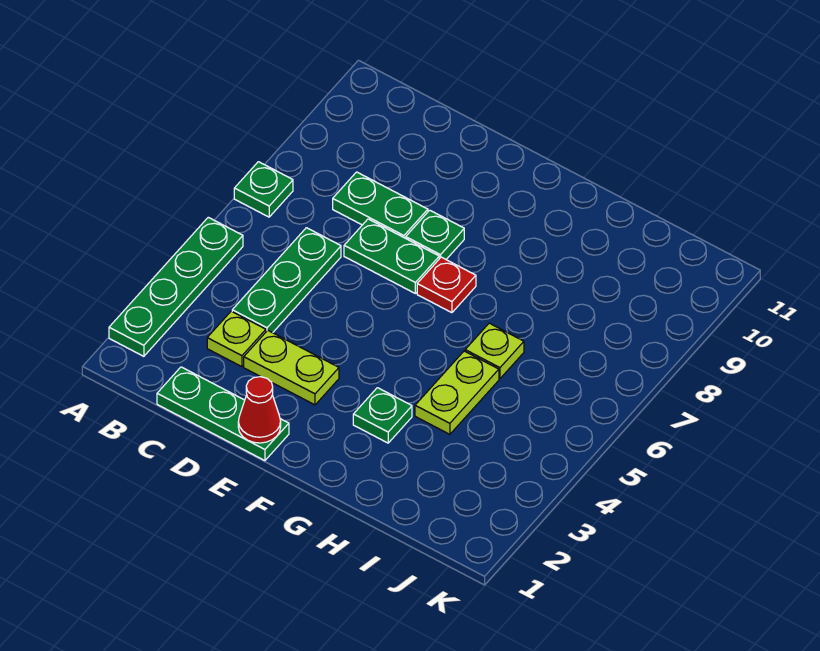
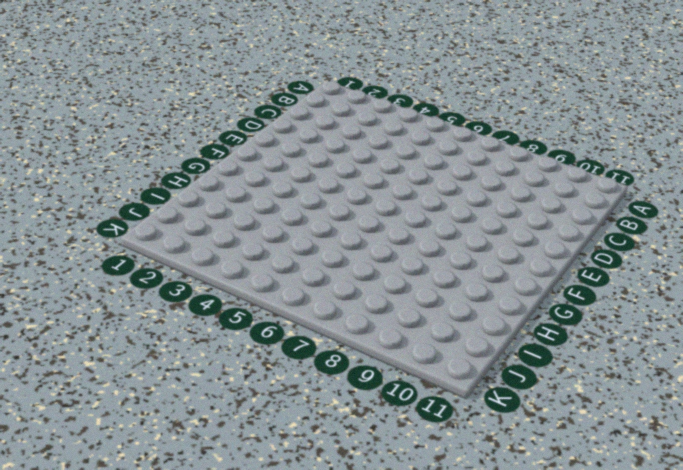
none -> green 1x4 plate [109,217,243,356]
none -> green 1x1 plate [234,162,293,217]
none -> green 1x3 plate [157,367,289,461]

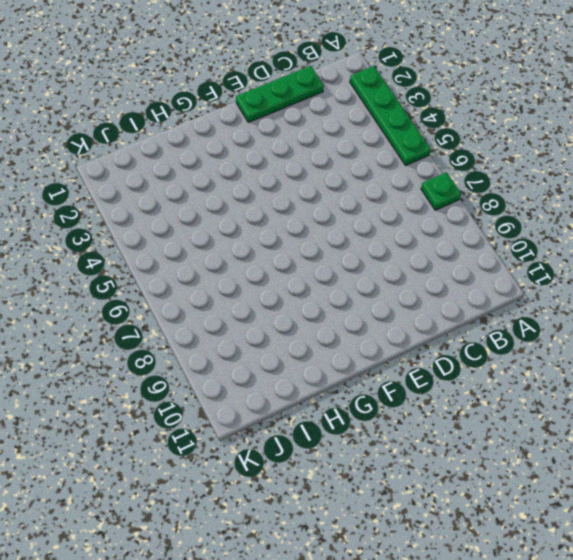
none -> lime 1x1 plate [207,311,266,367]
none -> green 1x3 plate [232,228,341,333]
none -> green 1x2 plate [333,172,428,238]

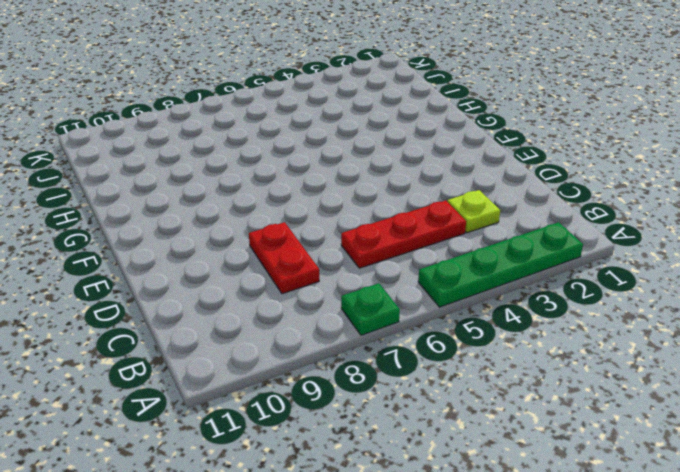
red 1x3 plate [341,200,466,268] -> green 1x3 plate [232,228,341,333]
red 1x2 plate [249,222,319,294] -> green 1x2 plate [333,172,428,238]
none -> green 1x3 plate [157,367,289,461]
none -> lime 1x2 plate [244,330,339,405]
none -> green 1x2 plate [344,219,439,293]

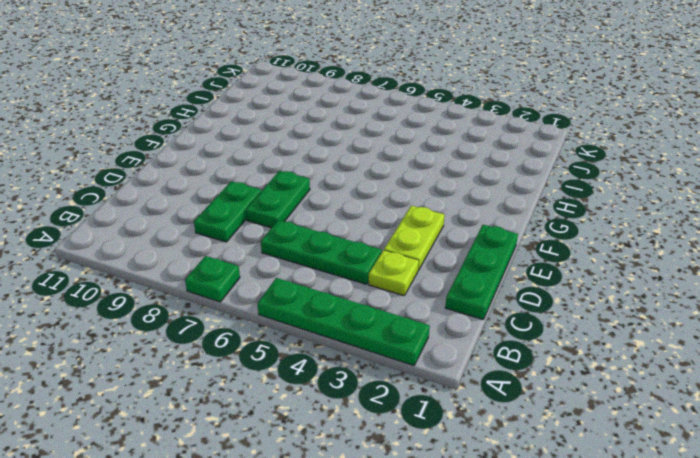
none -> green 1x1 plate [406,210,464,259]
none -> red 1x1 plate [417,257,476,313]
none -> green 1x1 plate [353,388,412,443]

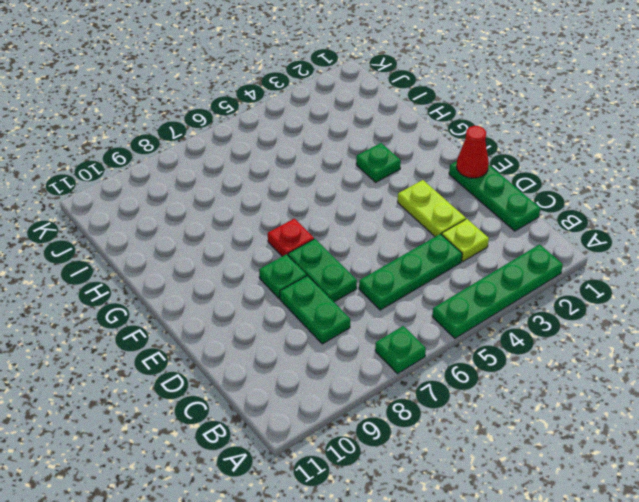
none -> lime 1x2 plate [415,351,499,434]
none -> lime 1x1 plate [465,323,524,379]

